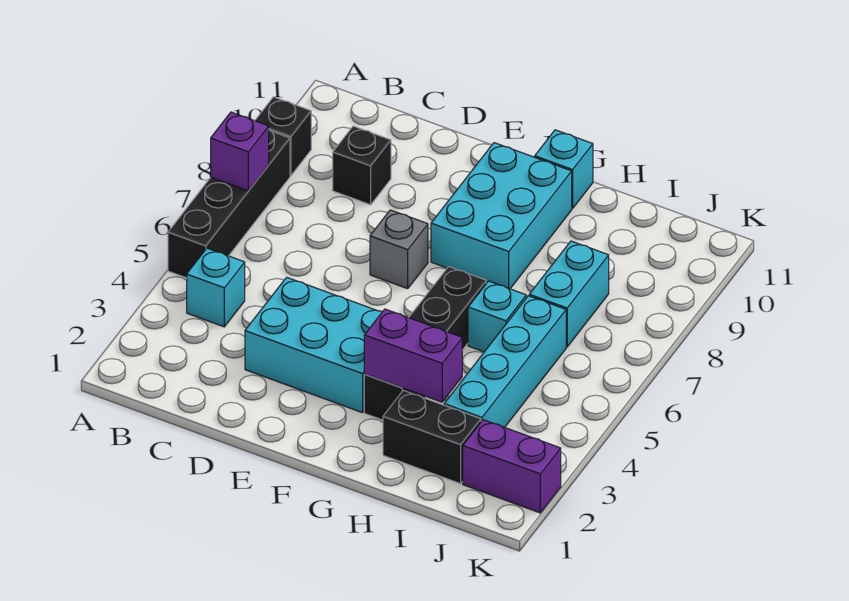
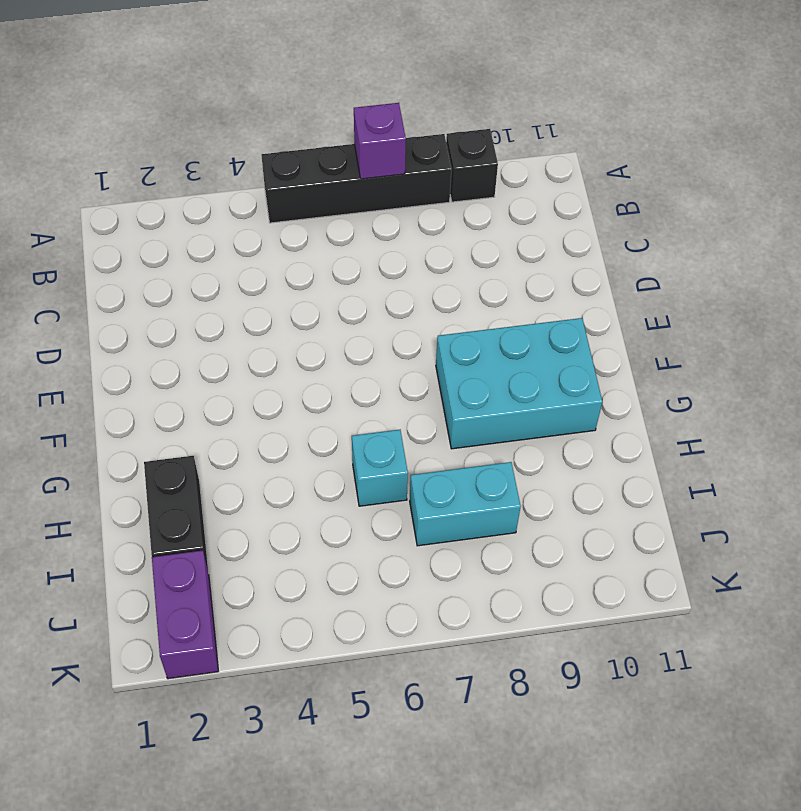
none -> cyan 1x1 brick [187,248,245,327]
none -> black 1x1 brick [333,126,391,205]
none -> cyan 2x3 brick [245,277,382,413]

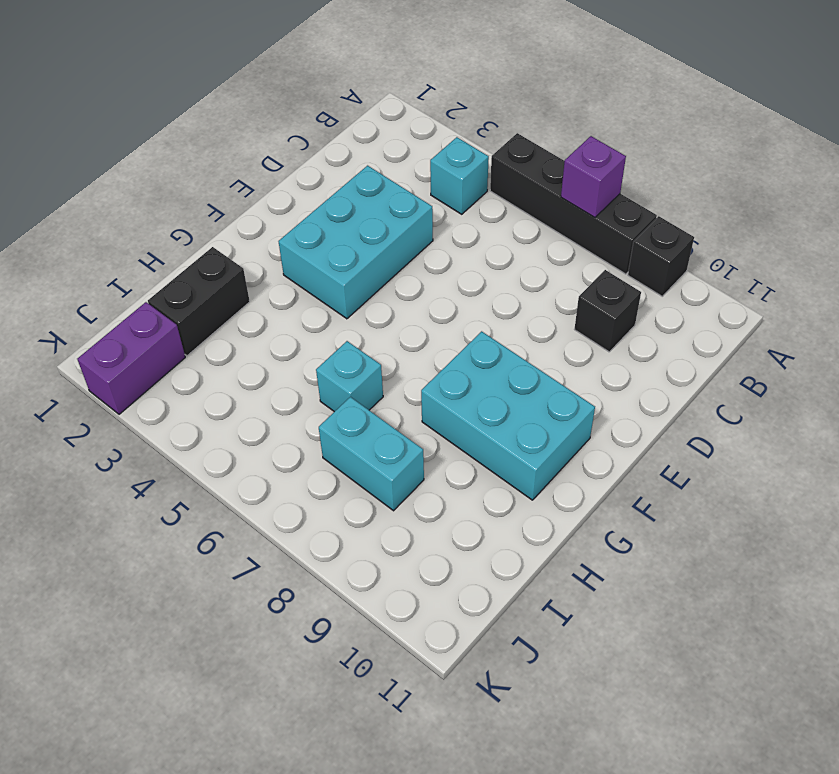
none -> grey 1x1 brick [370,210,428,289]
none -> black 1x4 brick [364,267,486,420]
none -> cyan 1x1 brick [535,130,593,209]

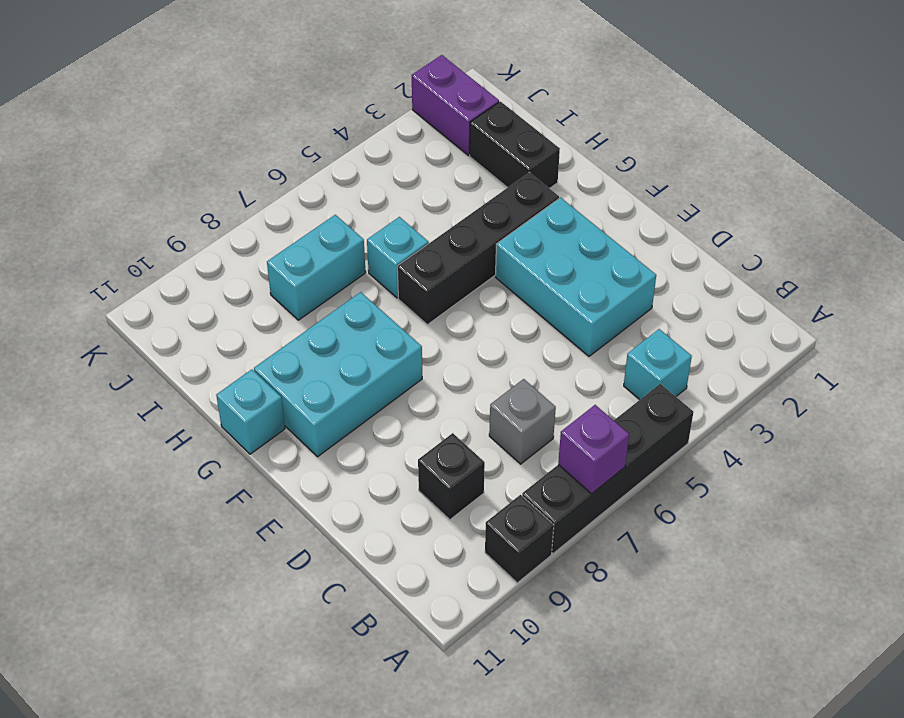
grey 1x1 brick [489,379,556,464] -> grey 1x1 brick moved to [370,210,428,289]
none -> cyan 1x4 brick [444,296,566,427]
none -> purple 1x2 brick [364,309,462,402]

